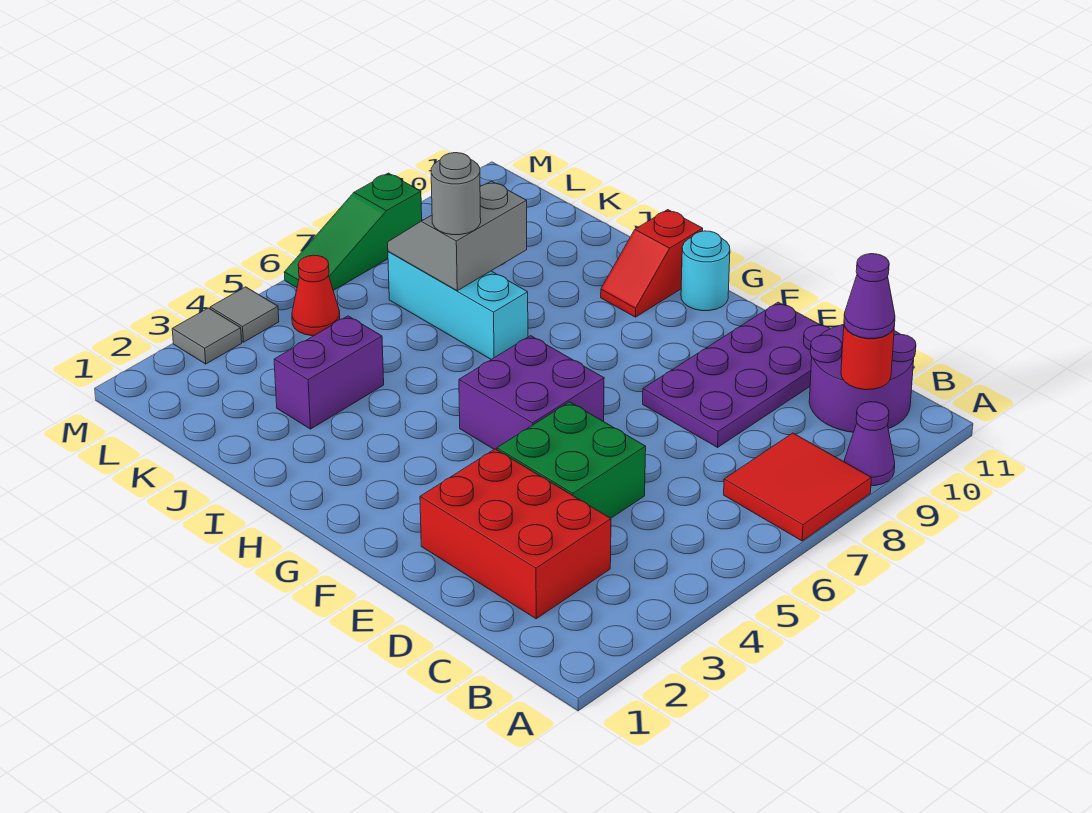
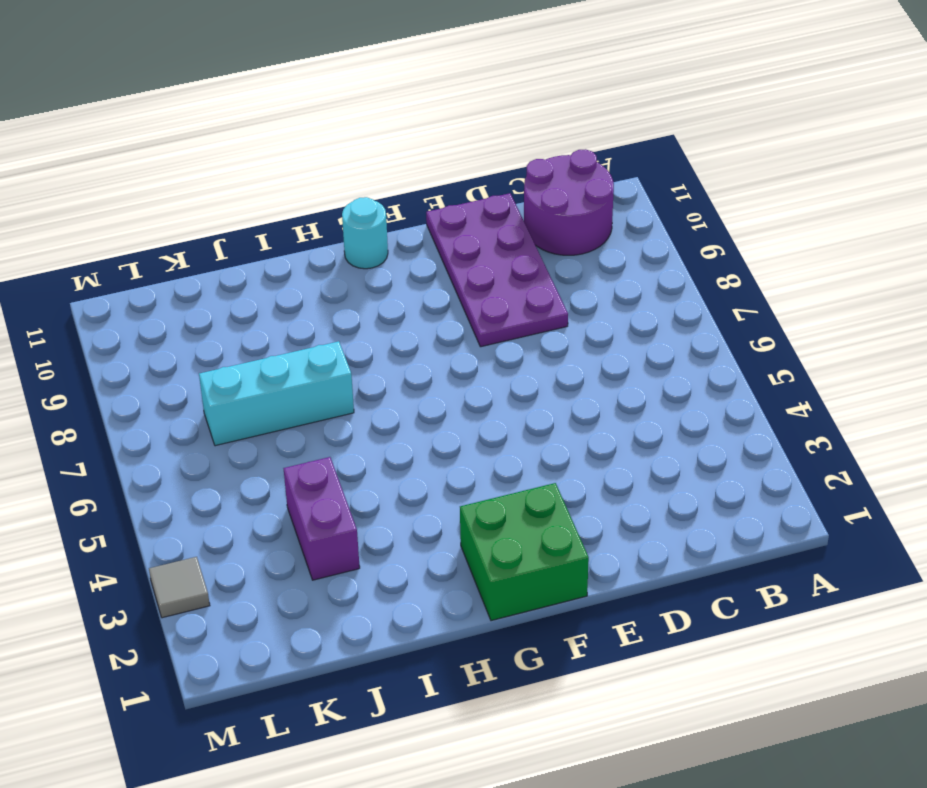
green 2x2 brick [460,483,589,621] -> green 2x2 brick moved to [497,402,646,518]
none -> red 2x2 tile [724,433,872,541]
none -> purple 1x1 cone [844,402,895,486]
none -> red 2x3 brick [420,449,611,619]

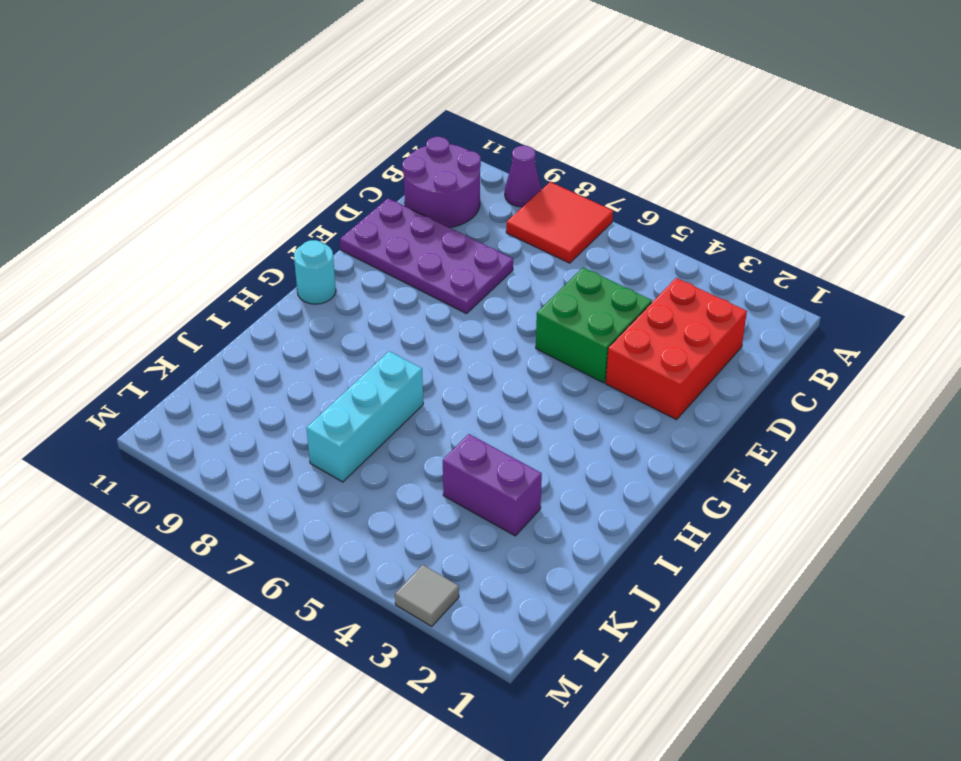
none -> purple 2x2 brick [459,336,604,450]
none -> red 1x2 slope [601,210,703,317]
none -> red 1x1 cone [292,255,340,336]

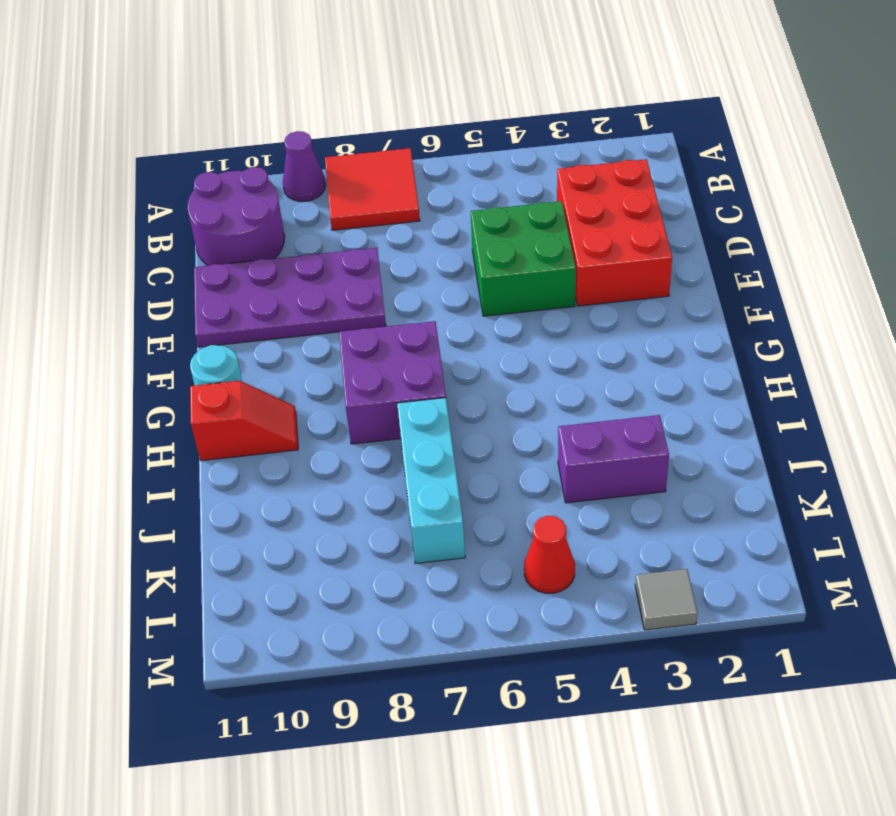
purple 2x2 brick [339,321,446,444] -> purple 2x2 brick moved to [459,336,604,450]
none -> grey 1x1 tile [210,287,279,342]
none -> green 1x3 slope [284,173,422,290]
none -> red 1x1 round brick [841,325,894,390]

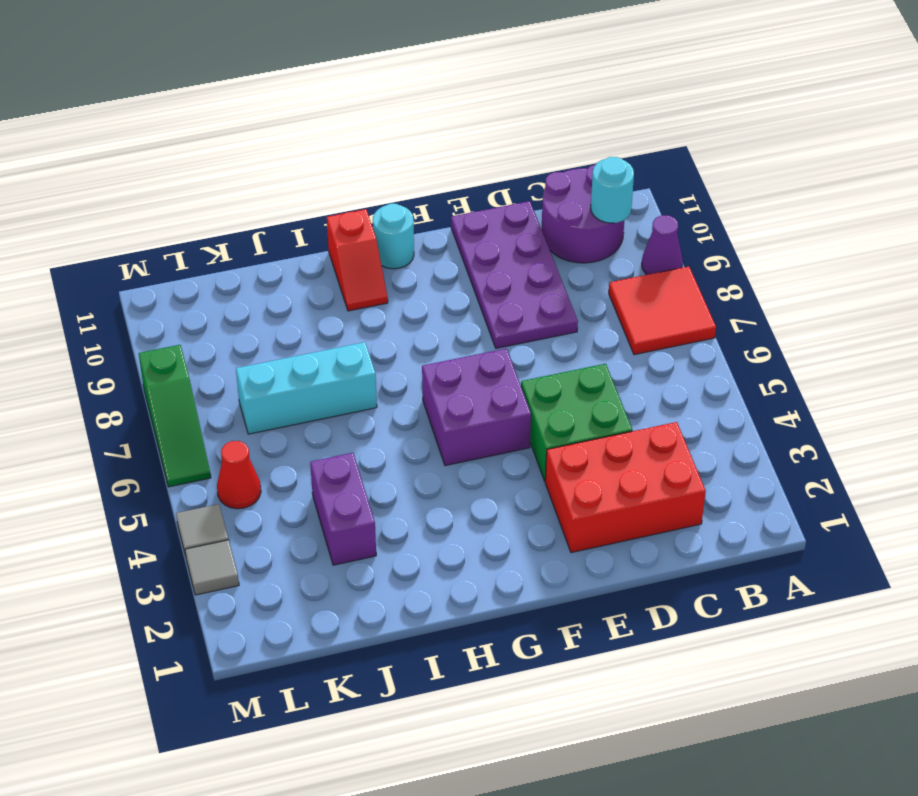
cyan 1x1 round brick [591,157,634,223] -> red 1x1 round brick [841,325,894,390]
none -> grey 2x2 slope [388,181,527,291]
none -> purple 1x1 cone [844,254,895,339]
none -> grey 1x1 round brick [431,153,481,235]

